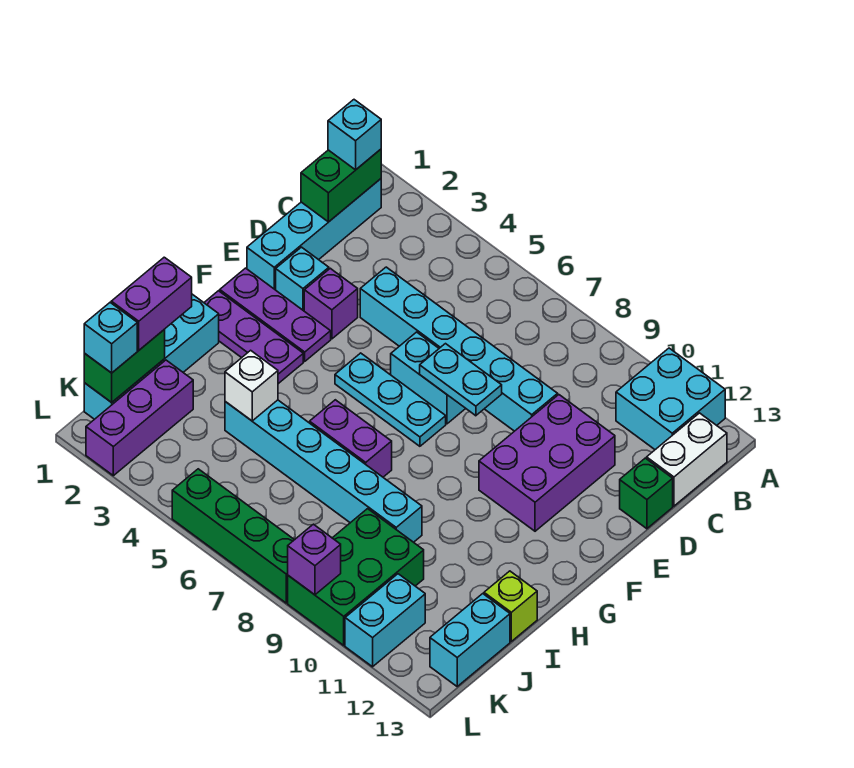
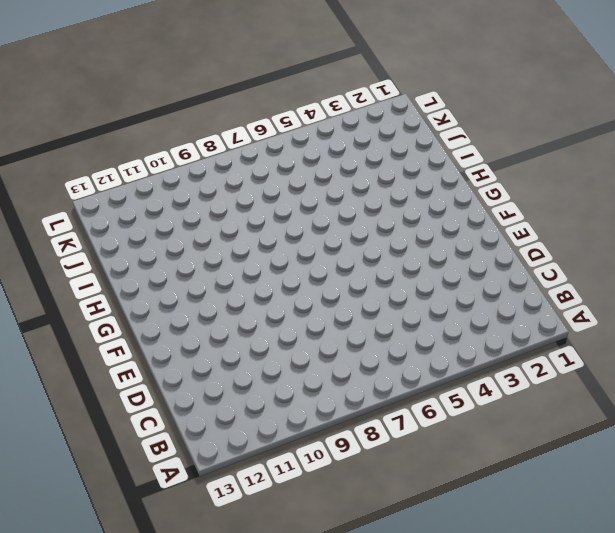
none -> cyan 2x2 brick [616,348,725,450]
none -> cyan 1x4 brick [247,179,381,290]
none -> white 1x2 brick [647,413,727,506]

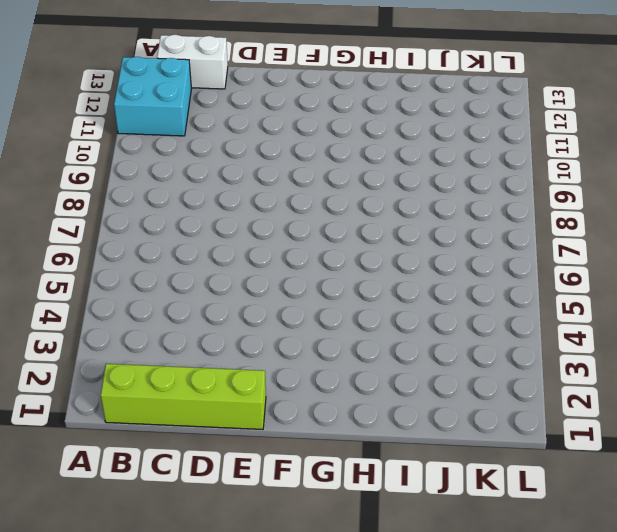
lime 1x4 brick [101,364,266,429] -> cyan 1x4 brick [247,179,381,290]
none -> cyan 1x6 brick [360,267,558,431]
none -> purple 2x3 brick [479,395,615,531]
none -> green 1x1 brick [620,458,673,529]

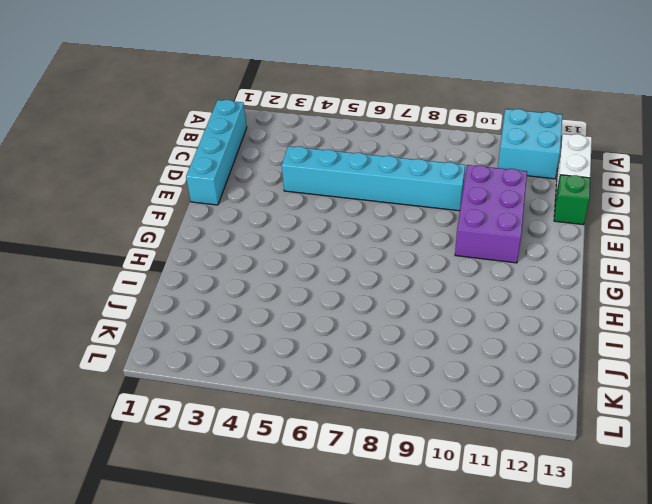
none -> cyan 1x1 brick [276,247,329,311]
none -> purple 1x1 brick [304,268,358,339]
none -> cyan 1x2 brick [391,332,466,424]

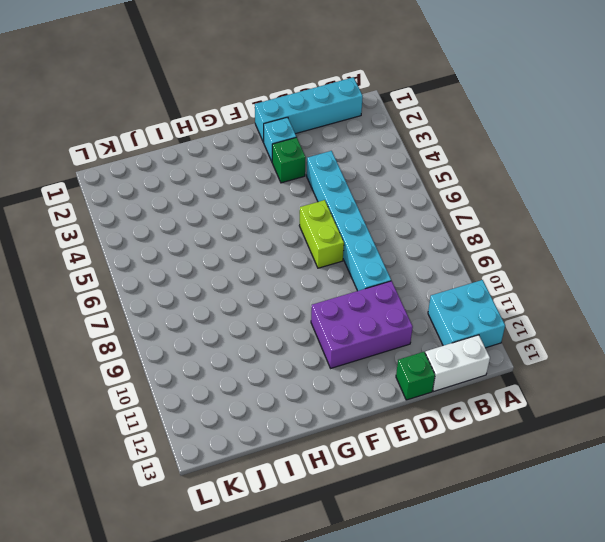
green 1x1 brick [272,137,306,183] -> purple 1x1 brick [304,268,358,339]
lime 1x2 brick [299,200,344,268] -> cyan 1x2 brick [391,332,466,424]
none -> purple 1x3 plate [220,268,331,361]
none -> cyan 1x3 plate [335,353,446,446]
none -> purple 1x3 plate [204,291,303,384]

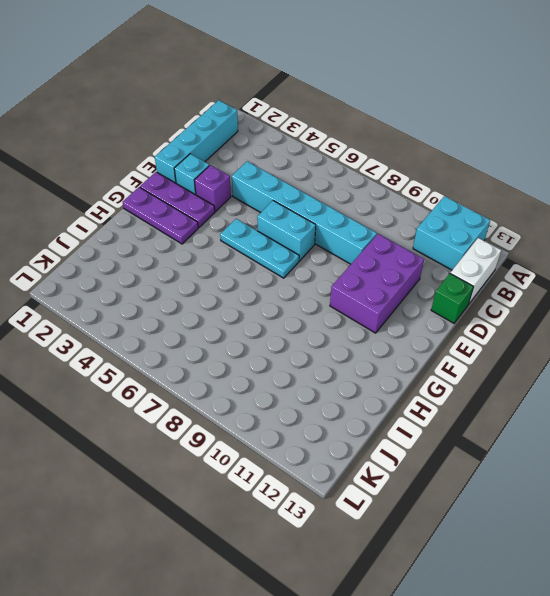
none -> cyan 1x4 brick [84,294,219,419]
none -> purple 1x2 brick [310,400,392,477]
none -> cyan 1x6 brick [225,400,422,542]

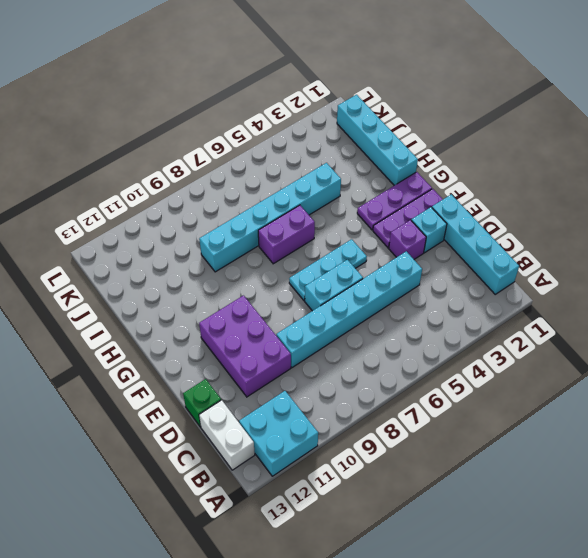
none -> lime 1x1 brick [484,571,537,641]
none -> purple 1x3 brick [86,360,193,476]
none -> green 2x3 brick [288,509,424,645]

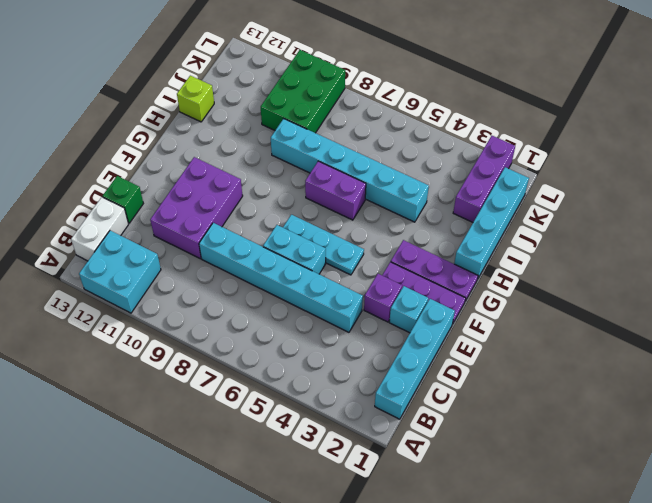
none -> cyan 1x2 brick [430,594,510,686]
none -> cyan 1x2 brick [345,574,425,667]
none -> green 1x4 brick [172,469,294,603]

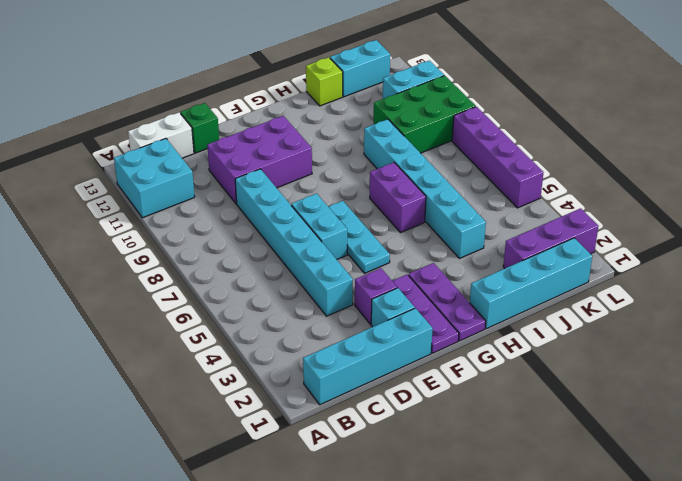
purple 1x4 brick [452,107,544,208] -> green 1x4 brick [172,469,294,603]
none -> green 1x2 brick [301,149,381,222]
none -> cyan 1x2 plate [420,344,502,416]
none -> white 1x1 brick [225,350,278,421]

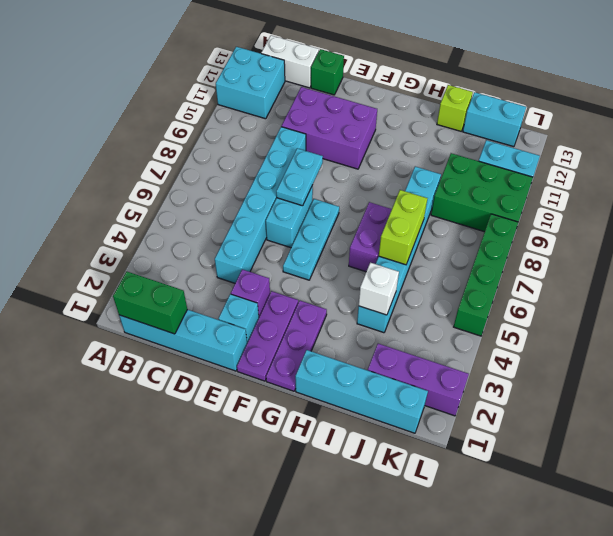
lime 1x2 brick [379,190,427,265] -> none
none -> green 1x2 brick [84,330,165,402]
none -> purple 1x1 brick [288,524,341,595]
none -> cyan 1x1 brick [328,100,381,170]

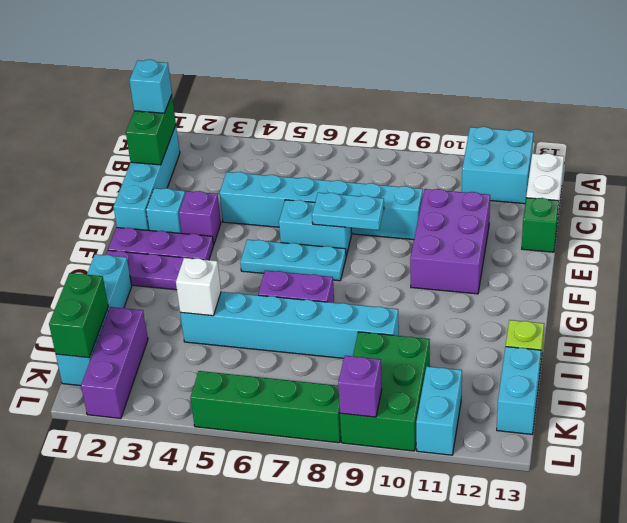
none -> purple 1x2 brick [111,257,192,350]
none -> cyan 1x1 brick [84,303,137,373]

